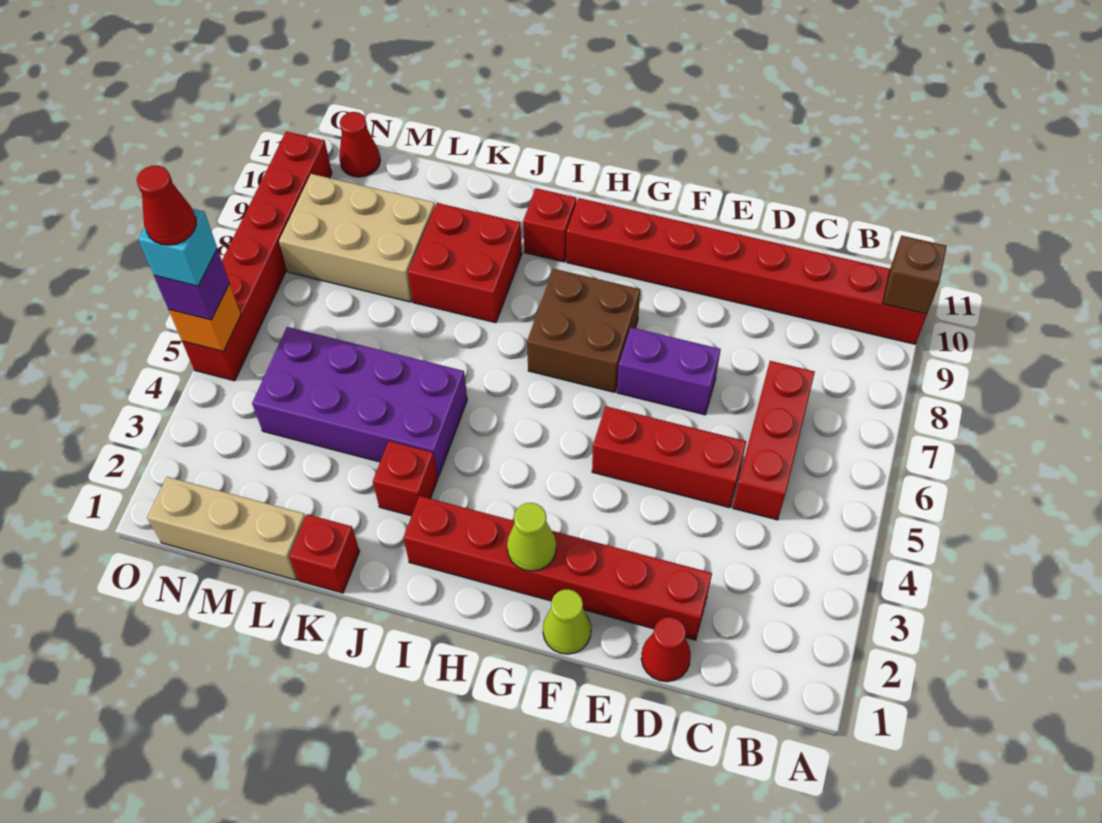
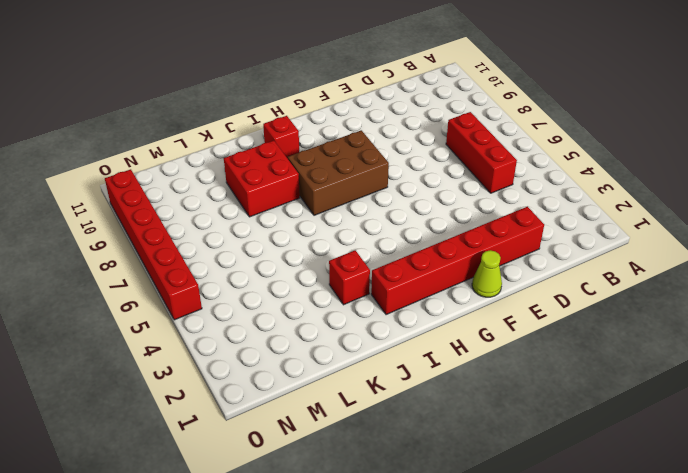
brown 2x3 brick [288,130,389,215] -> brown 2x2 brick [527,269,640,392]
none -> red 1x8 brick [567,198,927,344]
none -> red 1x1 cone [641,617,691,682]
none -> red 1x3 brick [592,406,746,508]

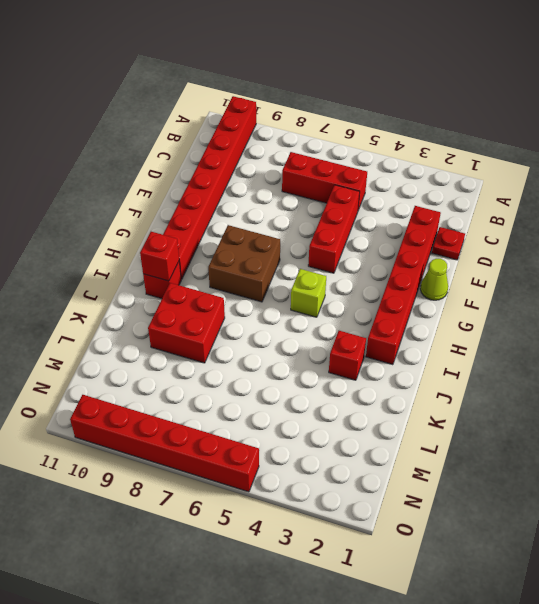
red 1x1 plate [432,227,465,260] -> red 1x1 cone [641,617,691,682]
lime 1x1 brick [291,269,326,317] -> none
red 1x1 brick [140,231,179,281] -> red 1x1 brick moved to [289,514,360,593]
none -> purple 1x2 brick [617,328,721,415]
none -> purple 2x4 brick [252,327,467,477]
none -> tan 1x3 brick [147,477,306,580]

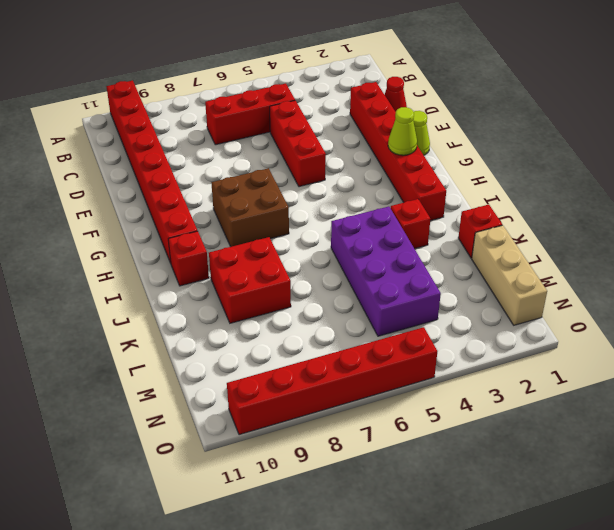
none -> purple 1x2 brick [617,328,721,415]
none -> tan 2x3 brick [279,174,435,302]
none -> red 1x1 cone [339,112,380,177]

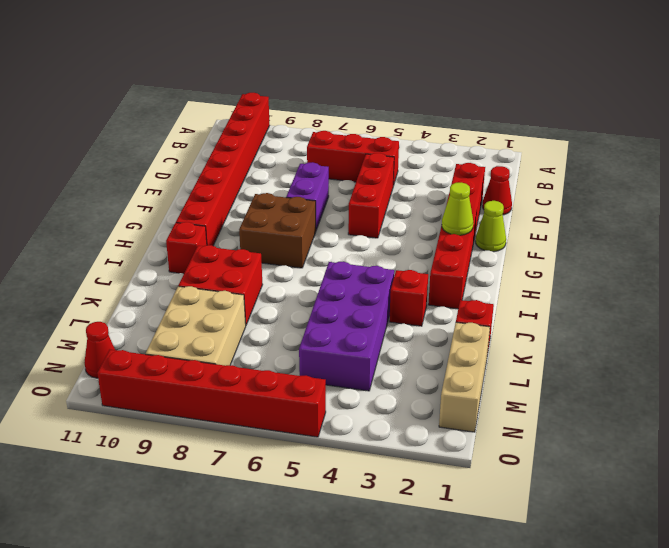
none -> brown 1x1 brick [883,236,947,314]
none -> orange 1x1 brick [169,283,241,351]
none -> purple 1x1 brick [154,249,229,320]

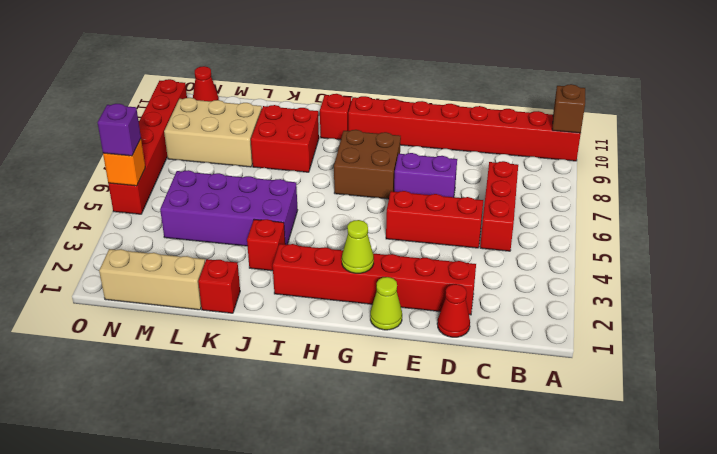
none -> cyan 1x1 brick [139,209,217,286]
none -> red 1x1 cone [137,165,196,245]

